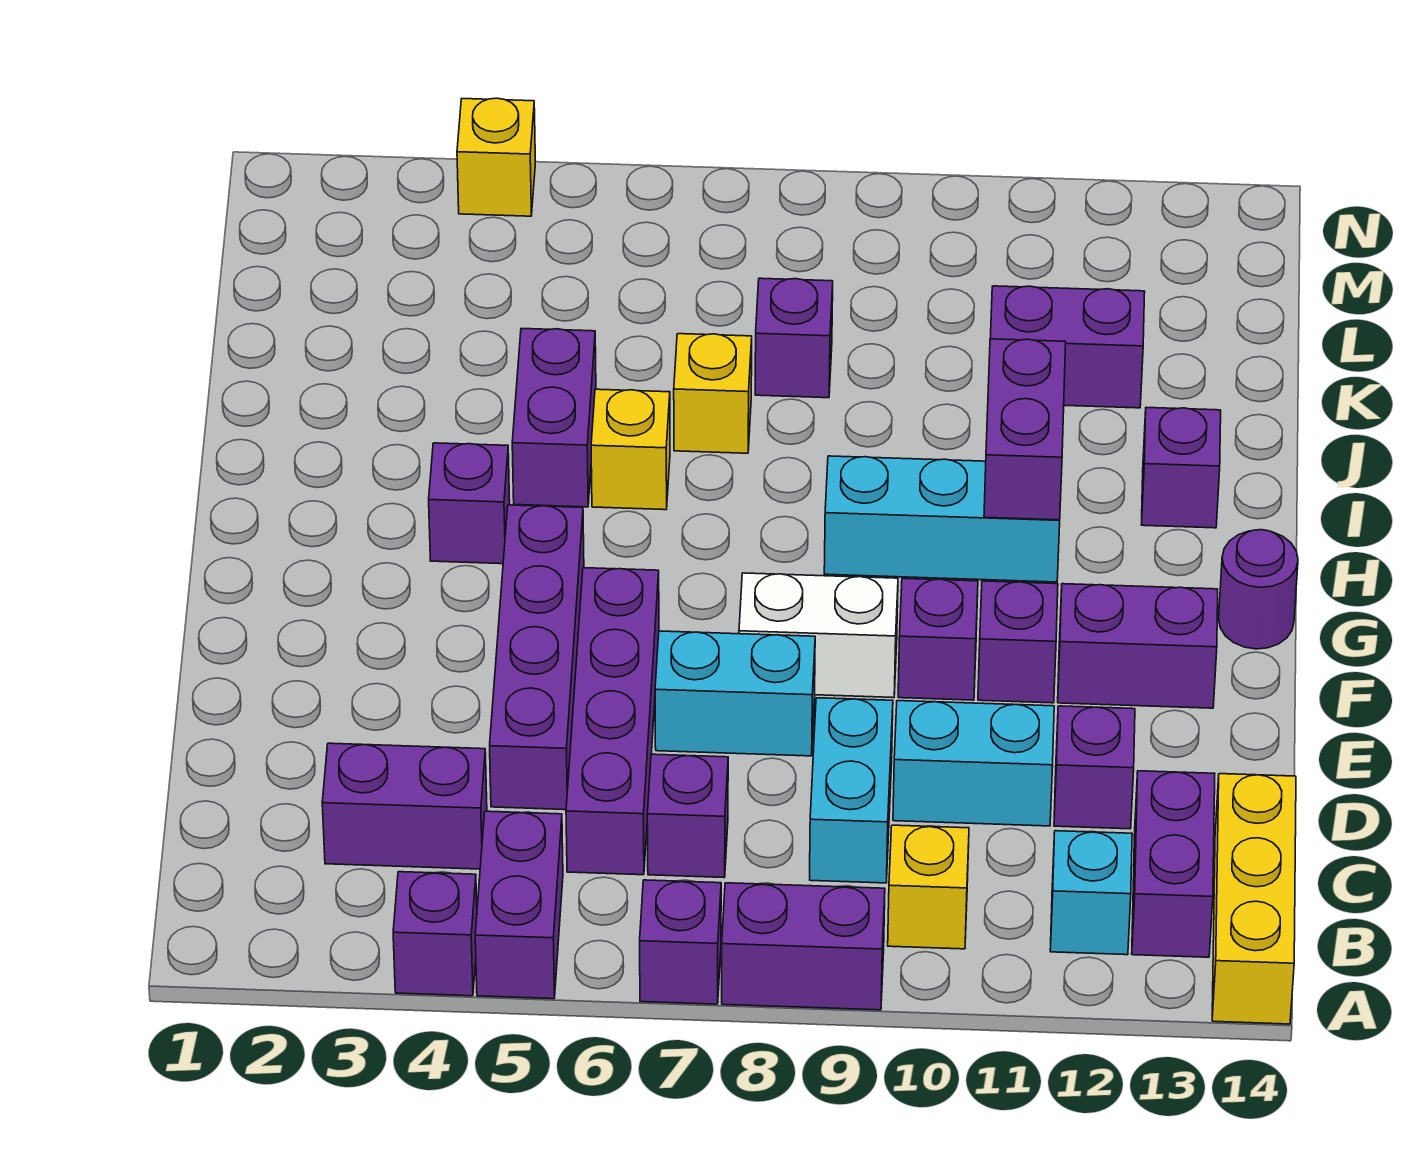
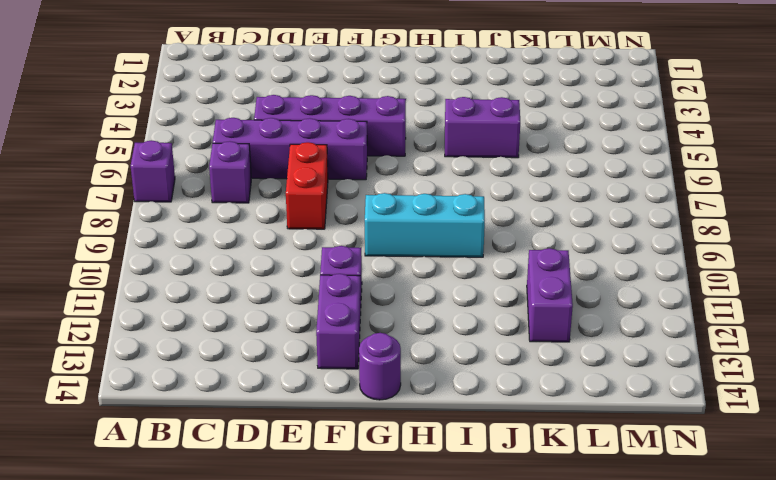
red 1x2 brick [286,142,328,229] -> cyan 1x2 brick [655,631,815,756]
cyan 1x3 brick [365,193,485,257] -> cyan 1x3 brick turned to [824,456,1060,582]
none -> purple 1x1 brick [393,872,477,996]
none -> purple 1x2 brick [475,811,563,999]
none -> purple 1x2 brick [722,883,885,1010]
none -> yellow 1x3 brick [1212,774,1296,1024]

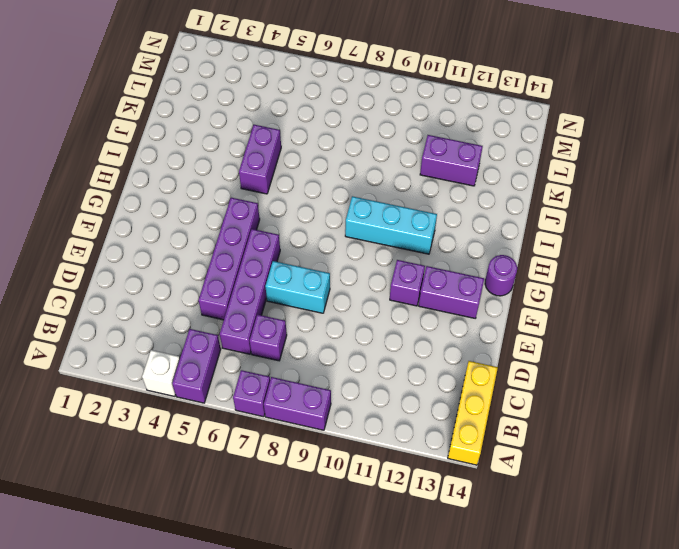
white 1x1 brick [142,350,180,396] -> purple 1x1 brick [393,872,477,996]
none -> yellow 1x1 brick [888,825,969,949]
none -> cyan 1x1 brick [1050,831,1132,955]
none -> purple 1x2 brick [1132,771,1215,957]
none -> purple 1x2 brick [322,743,487,869]

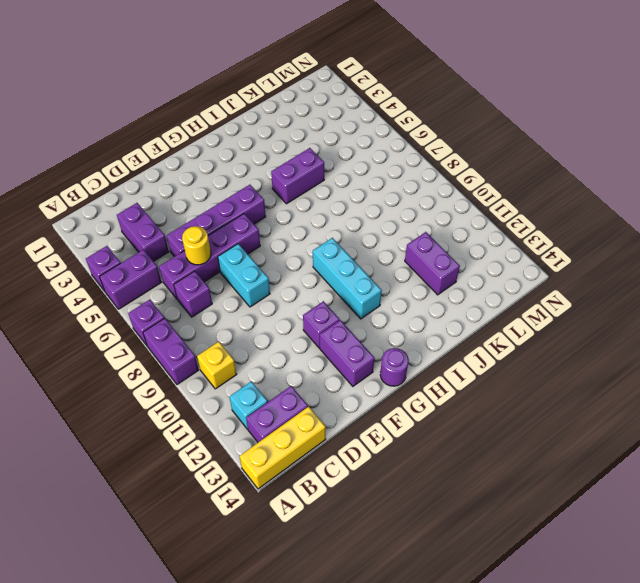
yellow 1x1 round brick [182,226,211,265] -> none
none -> cyan 1x2 brick [810,698,893,883]
none -> cyan 1x2 brick [893,701,1054,826]
none -> purple 1x1 brick [1054,706,1135,829]
none -> white 1x2 brick [739,573,898,698]

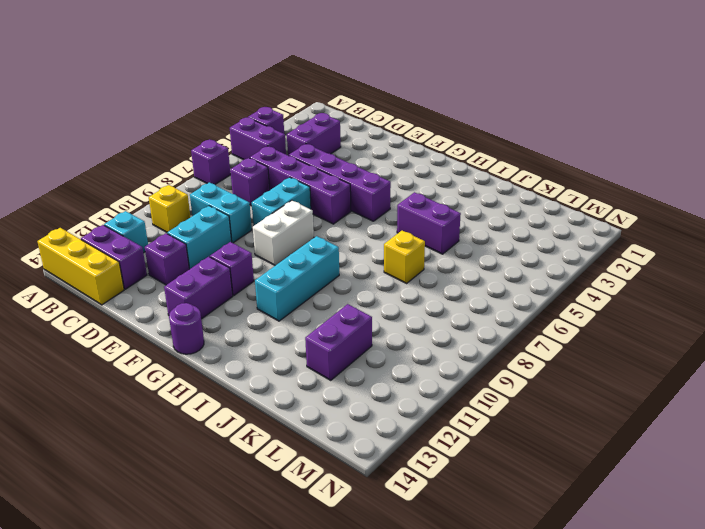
none -> purple 1x2 brick [722,883,885,1010]
none -> purple 1x1 brick [898,578,978,700]
none -> purple 1x1 brick [429,443,510,564]
none -> yellow 1x1 brick [591,389,670,510]

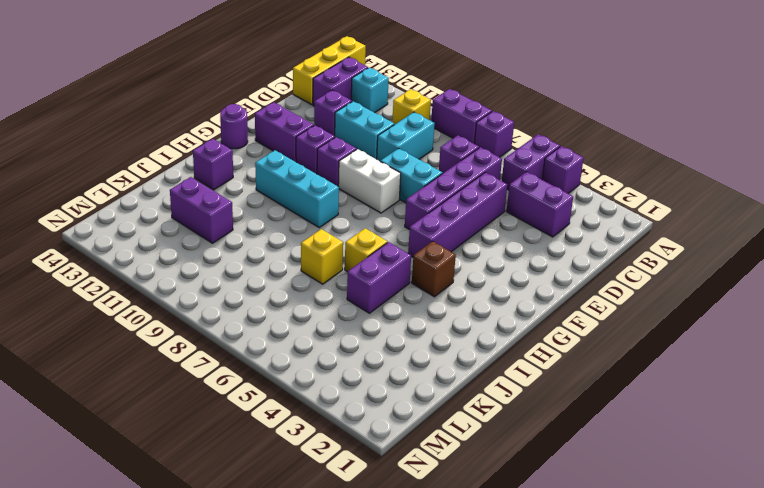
brown 1x1 brick [412,241,456,297] -> purple 1x1 brick [429,443,510,564]
none -> purple 1x1 brick [755,278,833,398]
none -> yellow 1x1 brick [457,98,535,216]
none -> purple 1x2 brick [984,339,1066,520]

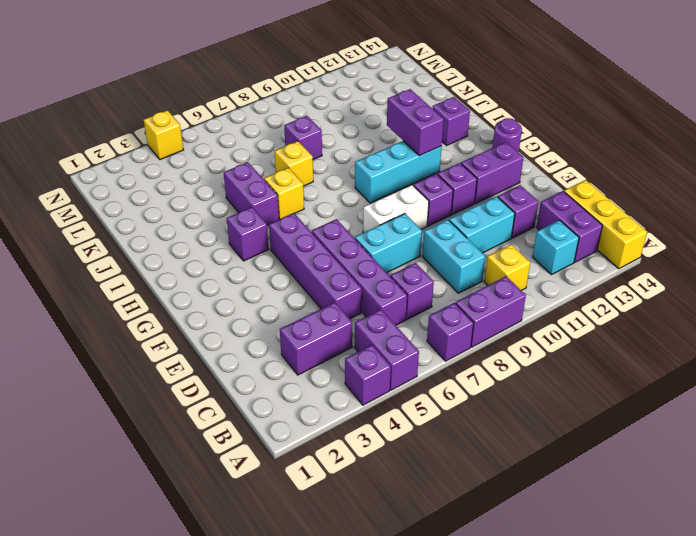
none -> purple 1x2 brick [990,286,1145,408]

